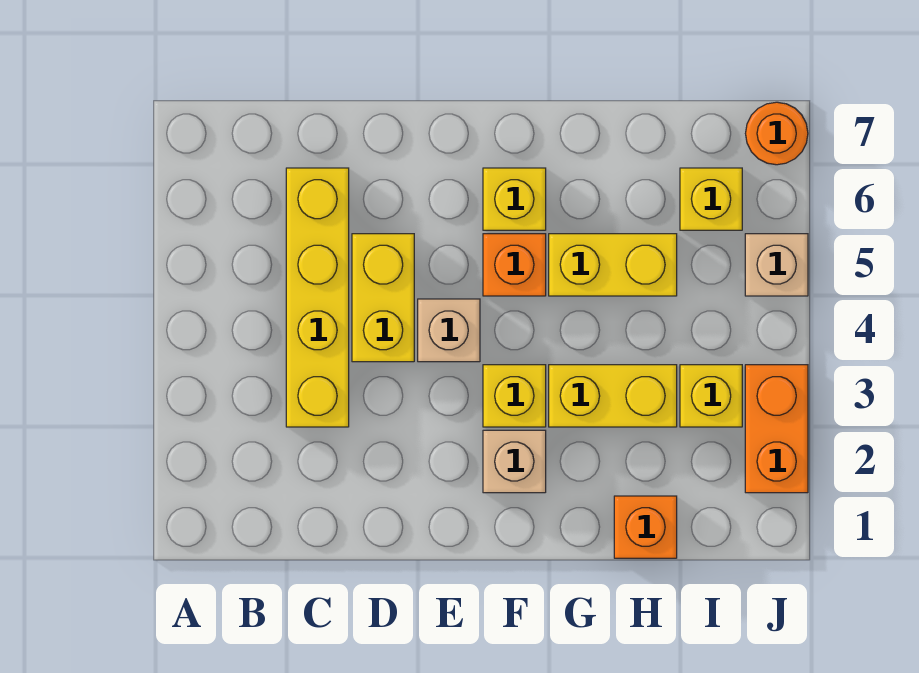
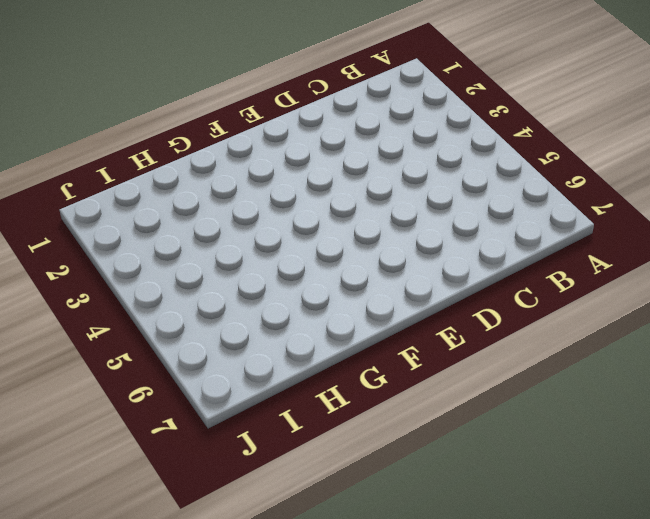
none -> yellow 1x4 brick [286,168,349,427]
none -> yellow 1x2 brick [352,234,414,362]
none -> tan 1x1 brick [418,299,480,362]

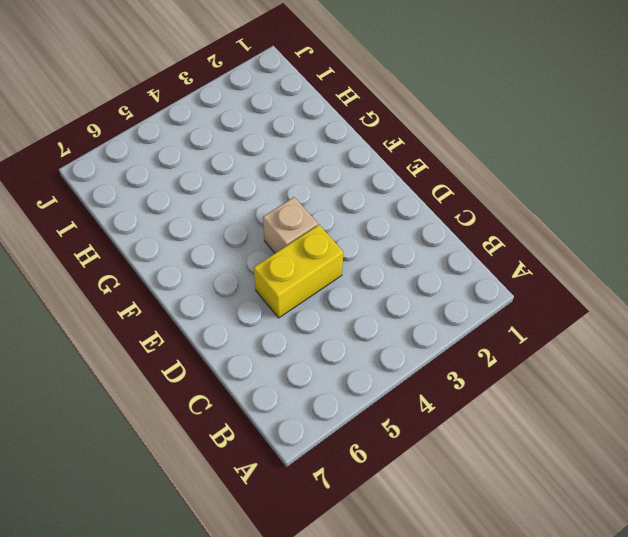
none -> yellow 1x4 brick [286,168,349,427]
none -> tan 1x1 brick [483,430,546,493]
none -> yellow 1x1 brick [483,365,546,427]

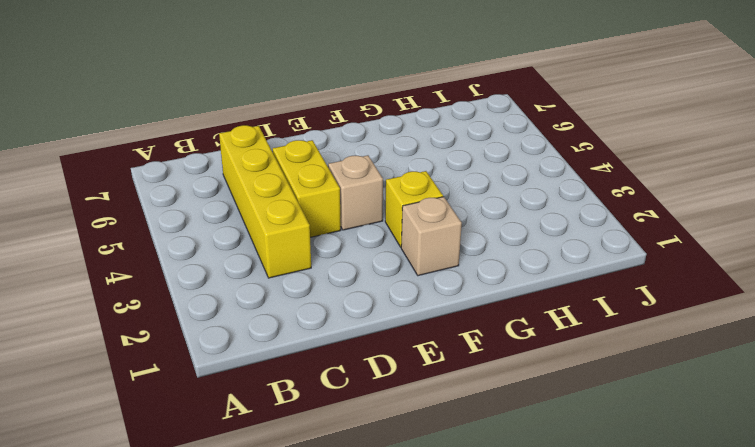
none -> orange 1x1 brick [483,234,546,296]
none -> yellow 1x1 brick [483,168,546,230]
none -> yellow 1x2 brick [549,365,677,427]

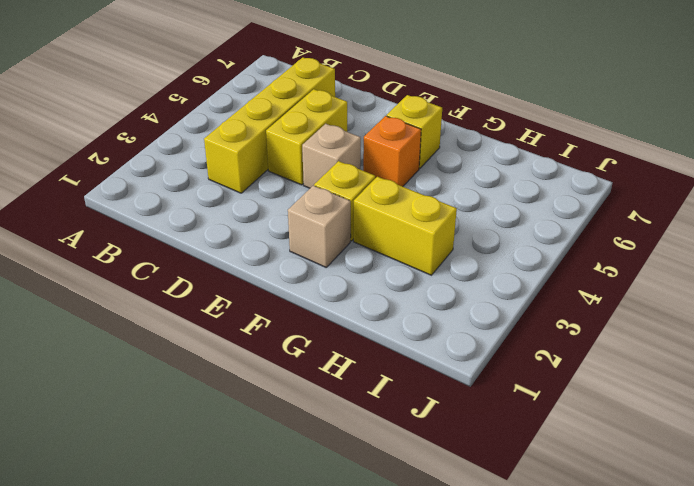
none -> yellow 1x2 brick [549,234,677,296]
none -> orange 1x1 brick [614,496,677,558]
none -> yellow 1x1 brick [680,365,742,427]

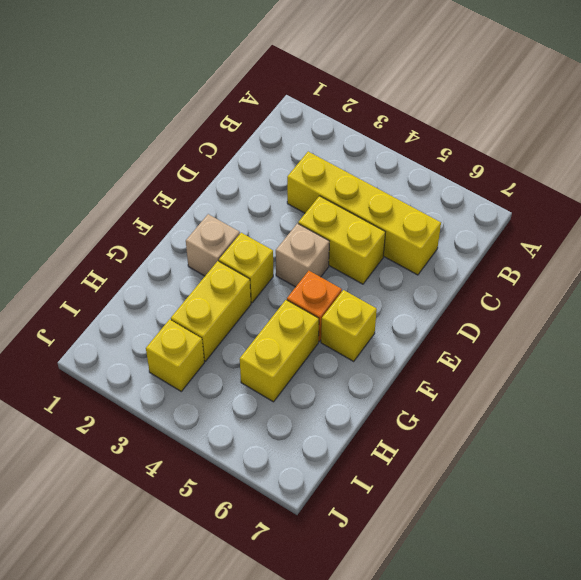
none -> orange 1x1 brick [614,496,677,558]
none -> yellow 1x1 brick [680,168,742,230]
none -> orange 1x2 brick [745,365,808,493]

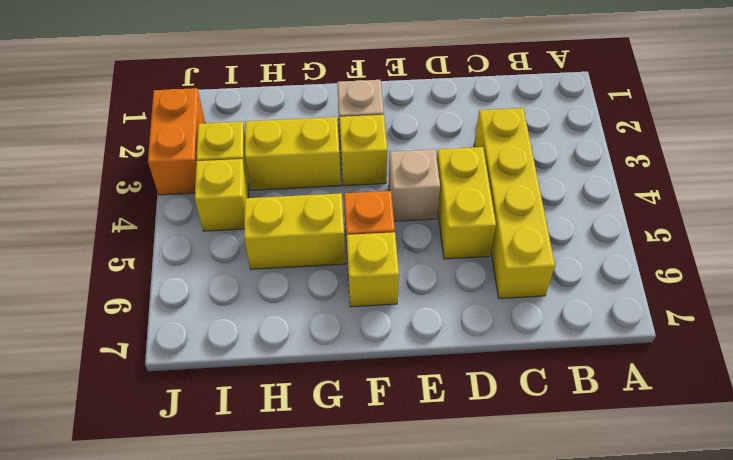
yellow 1x1 brick [195,159,249,231] -> yellow 1x1 brick moved to [680,168,742,230]
none -> orange 1x1 brick [614,496,677,558]
none -> tan 1x1 brick [745,234,808,296]
none -> orange 1x1 round brick [746,102,808,165]

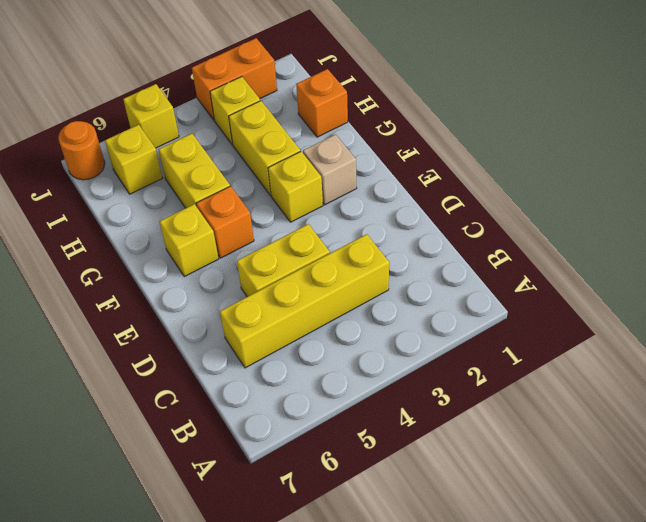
yellow 1x1 brick [123,84,179,148] -> tan 1x1 brick [745,234,808,296]
none -> tan 1x1 brick [418,299,480,362]

